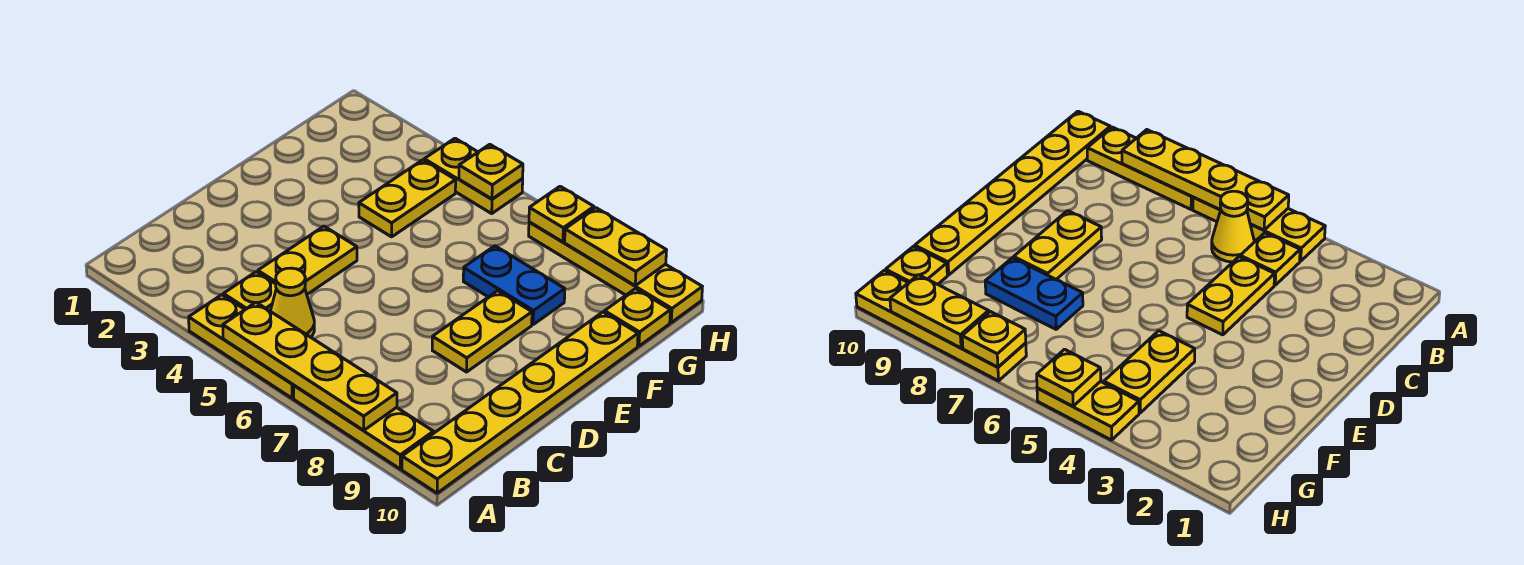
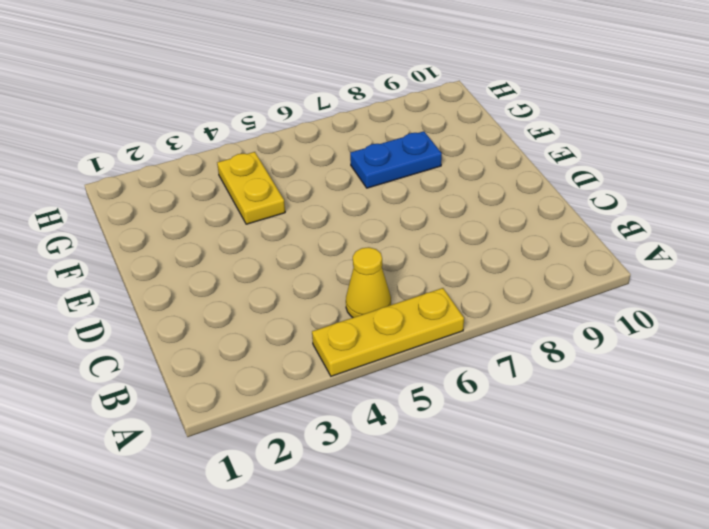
none -> yellow 1x3 plate [294,385,433,469]
none -> yellow 1x6 plate [402,312,638,493]
none -> yellow 1x1 plate [223,272,276,311]

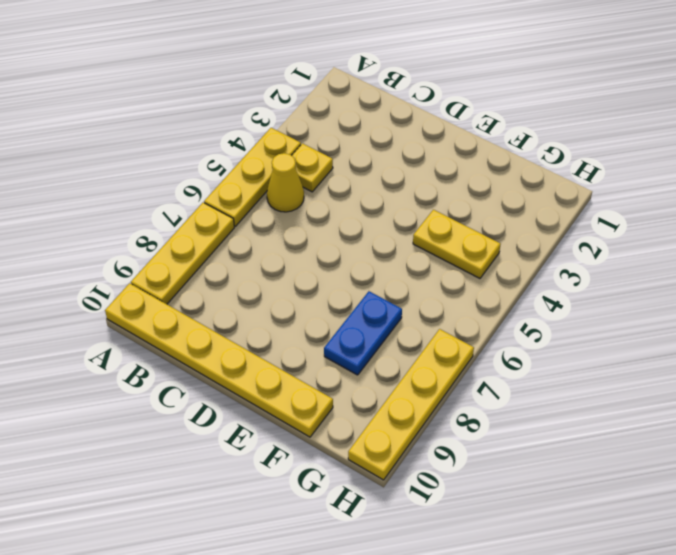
none -> yellow 1x2 plate [258,226,357,294]
none -> yellow 1x2 plate [432,291,532,372]
none -> yellow 1x1 plate [605,289,670,346]

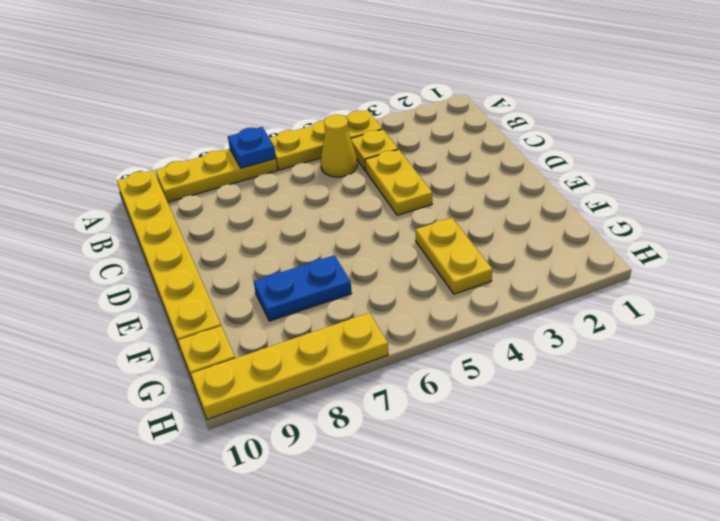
blue 1x1 plate [228,127,276,168] -> yellow 1x4 plate [223,302,397,430]
none -> yellow 1x2 plate [432,291,532,372]
none -> yellow 1x2 plate [424,138,523,213]
none -> yellow 1x1 plate [459,144,523,199]

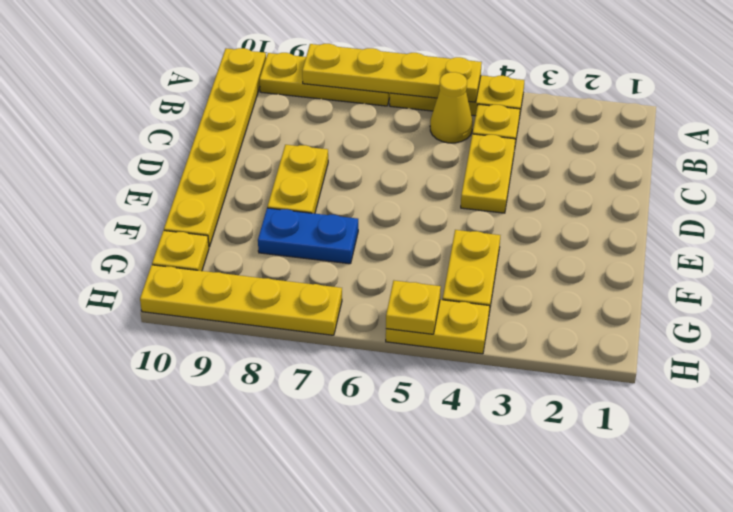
none -> yellow 1x1 plate [529,186,594,242]
none -> yellow 1x2 plate [565,208,667,285]

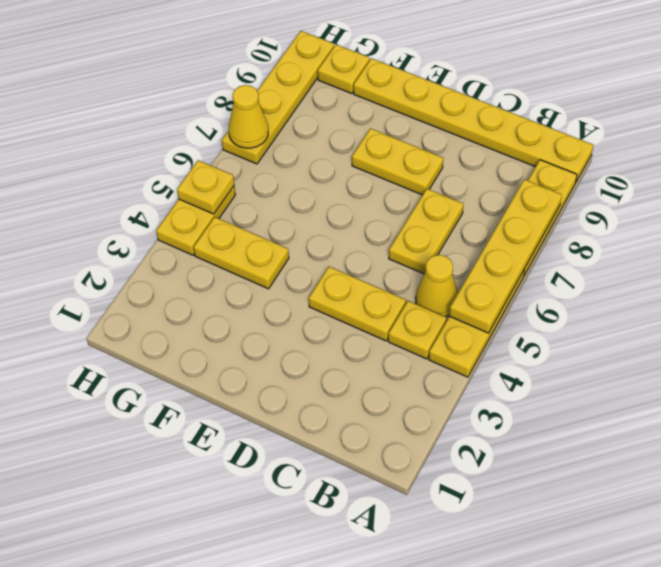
yellow 1x2 plate [389,189,463,274] -> yellow 1x2 plate moved to [565,208,667,285]
yellow 1x1 cone [229,85,268,148] -> yellow 1x1 plate [529,186,594,242]
none -> blue 1x2 plate [463,246,565,324]

